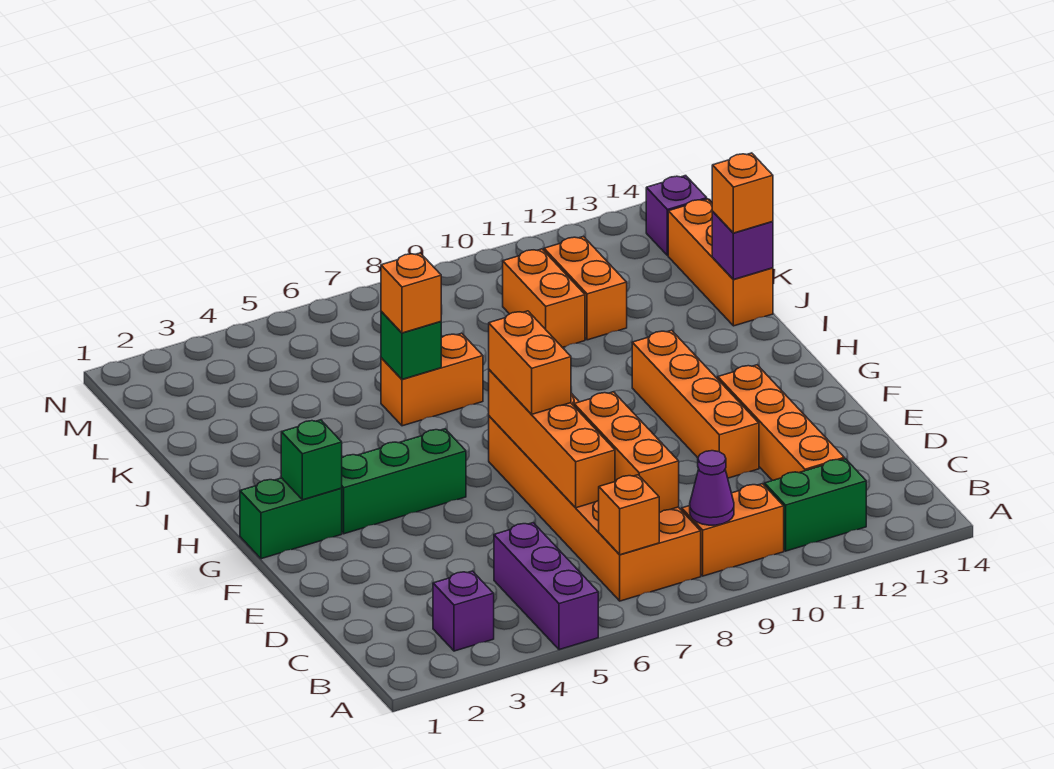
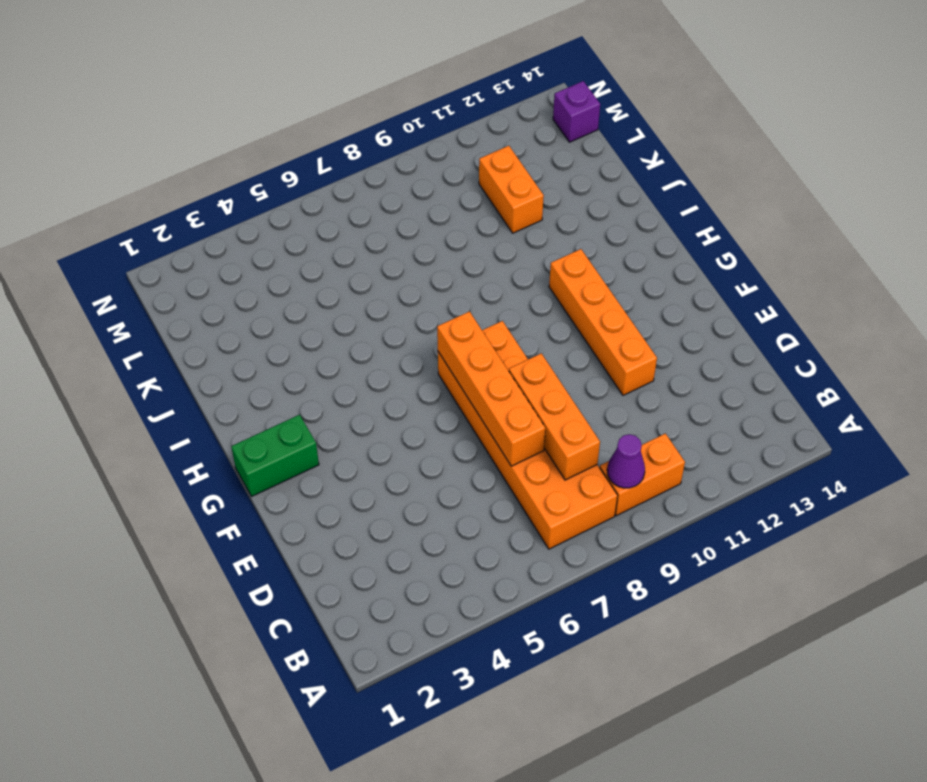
none -> purple 1x3 brick [494,523,598,650]
none -> purple 1x1 brick [433,571,494,651]
none -> green 1x2 brick [765,459,866,551]

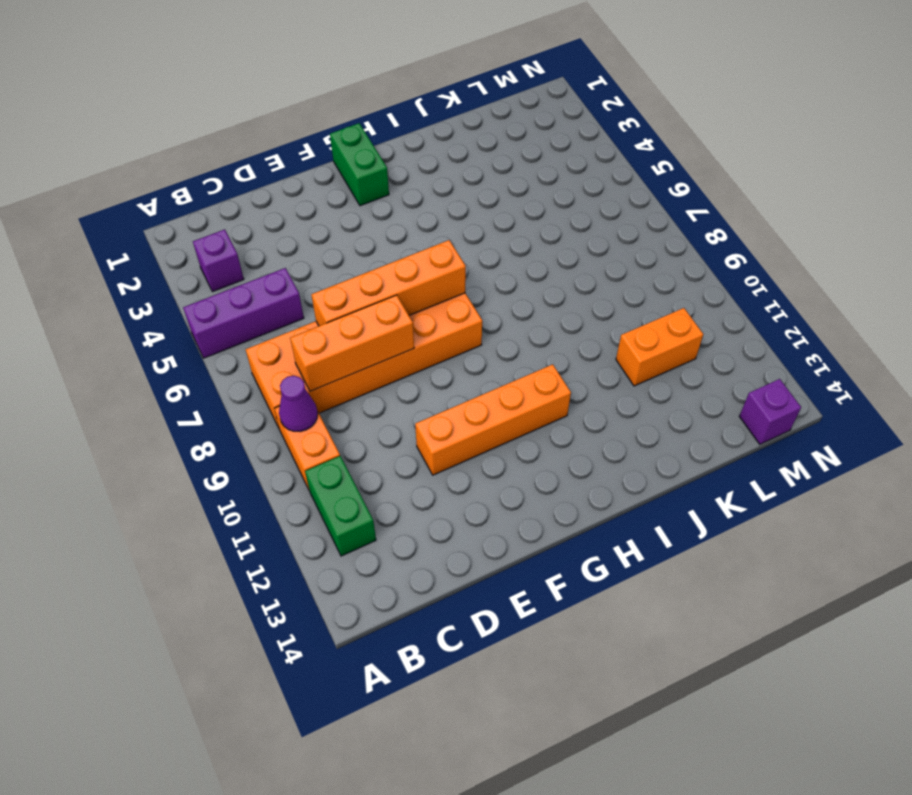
none -> orange 1x4 brick [718,365,844,481]
none -> green 1x3 brick [342,429,466,534]
none -> orange 1x2 brick [381,333,483,426]

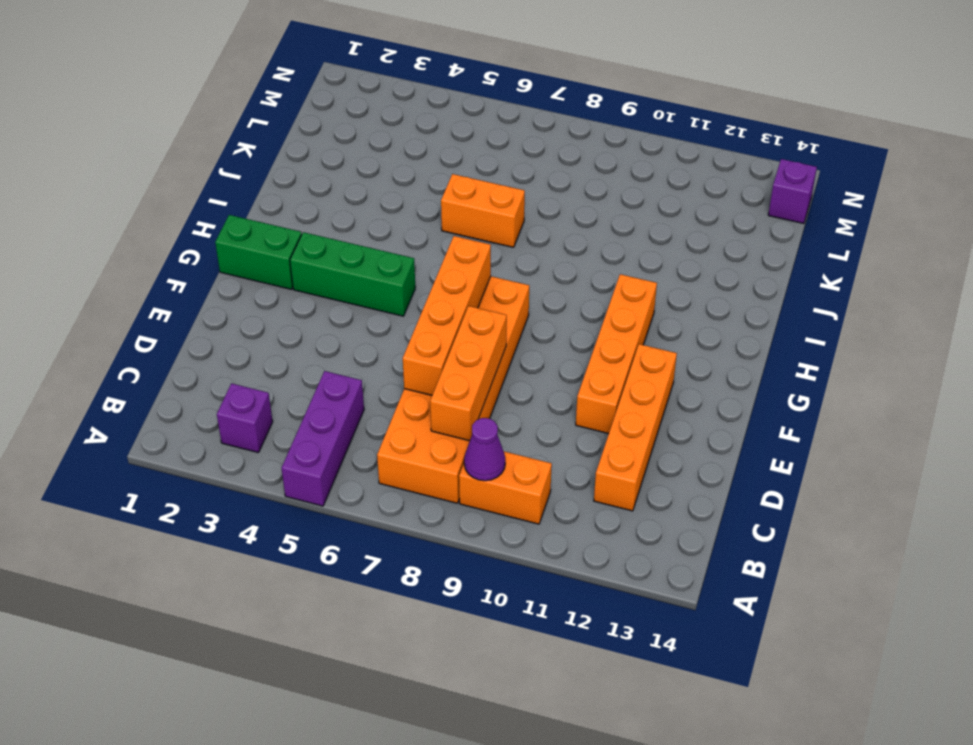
none -> green 1x2 brick [765,459,866,551]
none -> orange 1x3 brick [668,199,773,326]
none -> orange 1x2 brick [503,249,585,347]

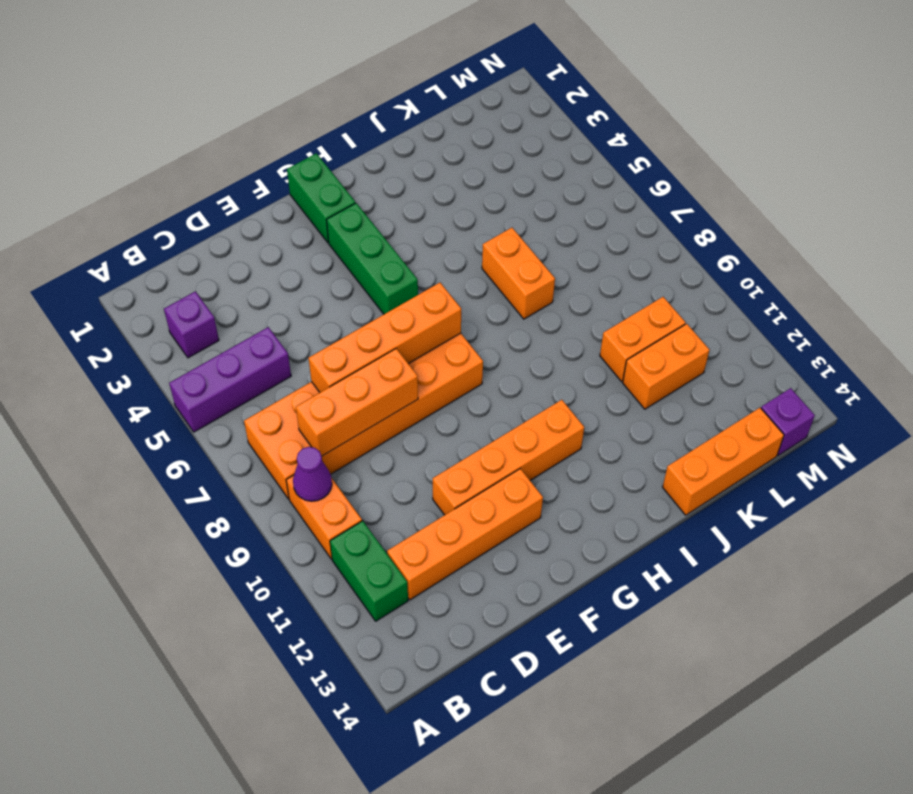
none -> orange 1x1 brick [599,475,659,555]
none -> green 1x1 brick [281,420,342,500]
none -> green 1x1 brick [381,312,441,379]

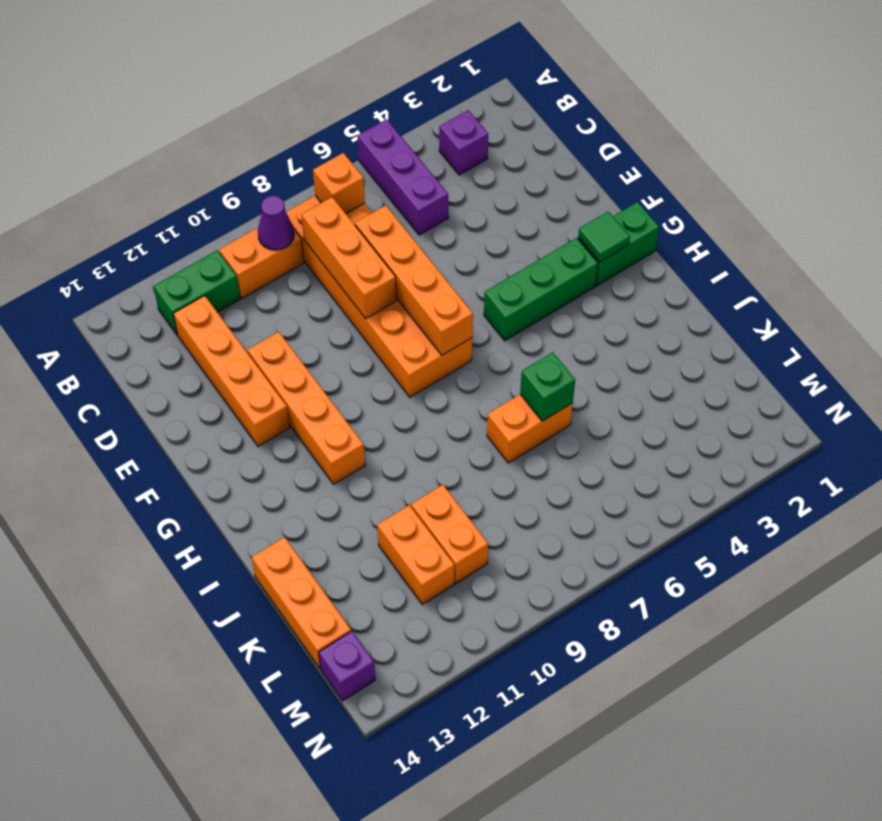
green 1x1 tile [578,211,630,262] -> green 1x1 brick [281,420,342,500]
none -> purple 1x1 brick [712,212,773,280]
none -> orange 1x2 brick [489,311,571,414]
none -> orange 1x1 brick [381,253,441,333]

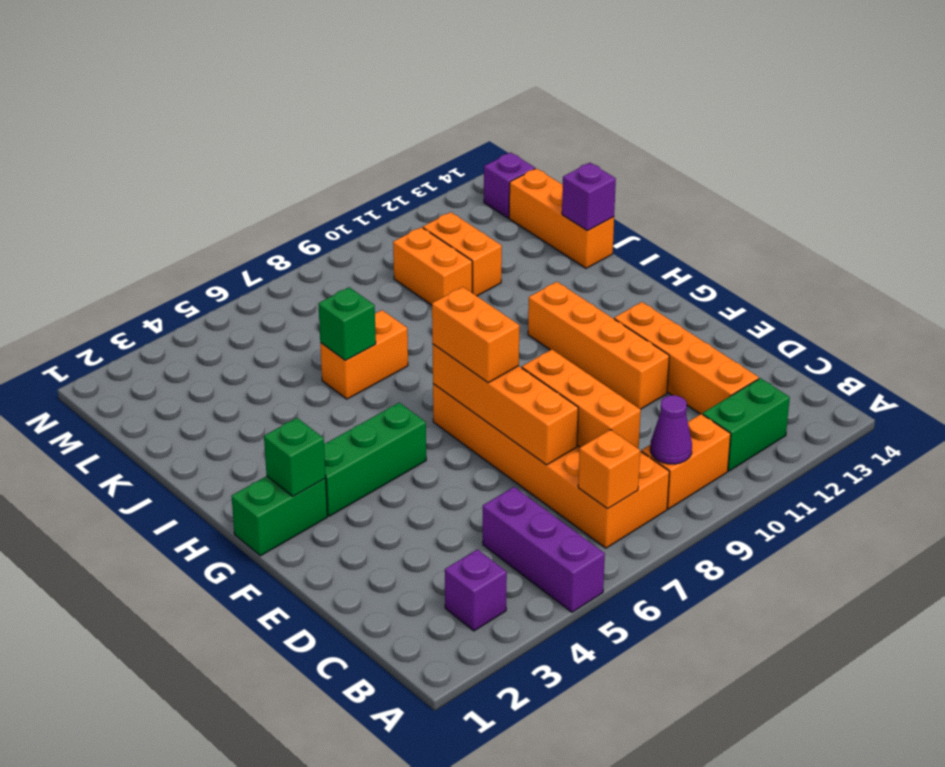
none -> orange 1x1 brick [381,253,441,333]
none -> orange 1x1 brick [712,153,773,233]

